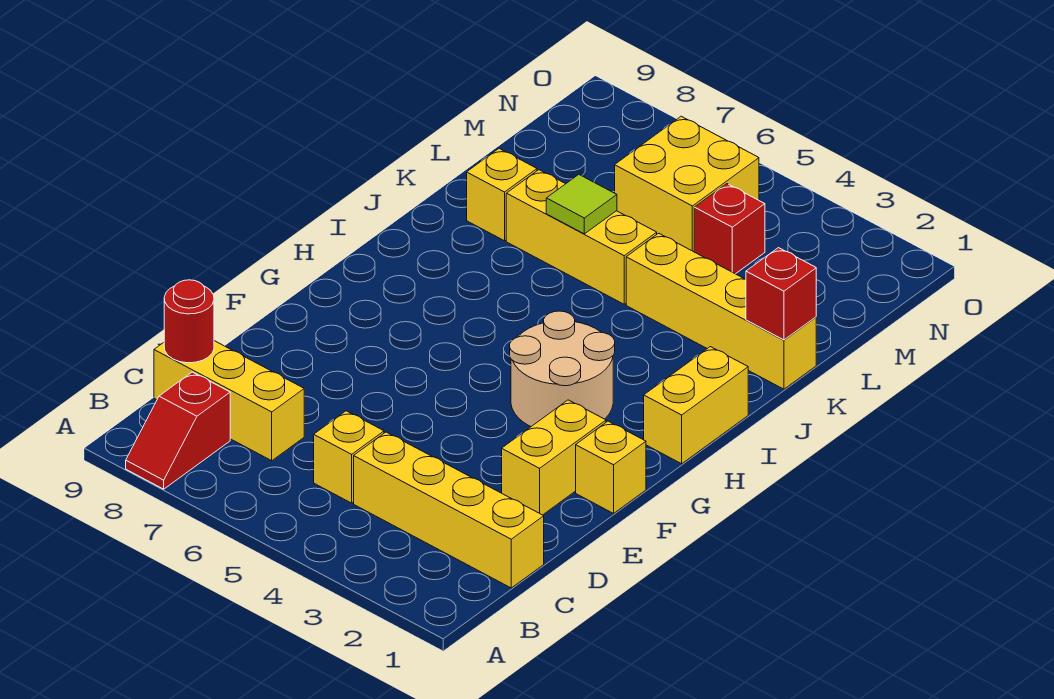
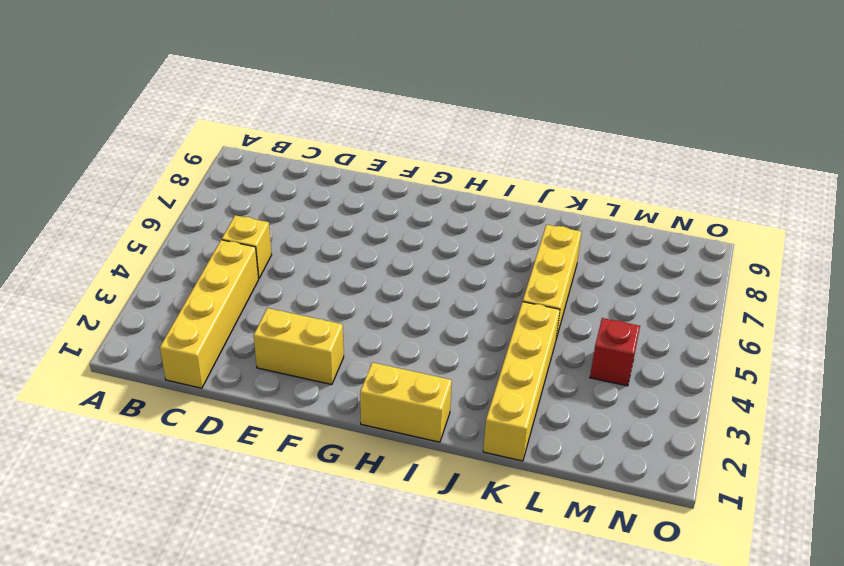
none -> red 1x2 slope [126,372,230,489]
none -> yellow 1x3 brick [154,341,304,461]
none -> yellow 1x1 brick [576,421,646,513]

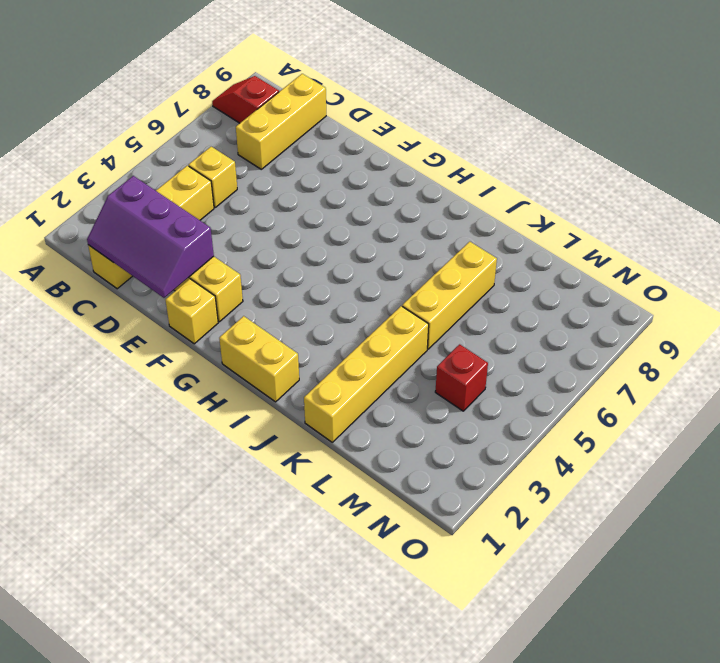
purple 2x3 slope [87,176,214,298] -> none
none -> tan 2x2 round brick [510,311,615,426]
none -> yellow 1x1 brick [467,149,537,241]
none -> yellow 2x2 brick [615,116,759,252]

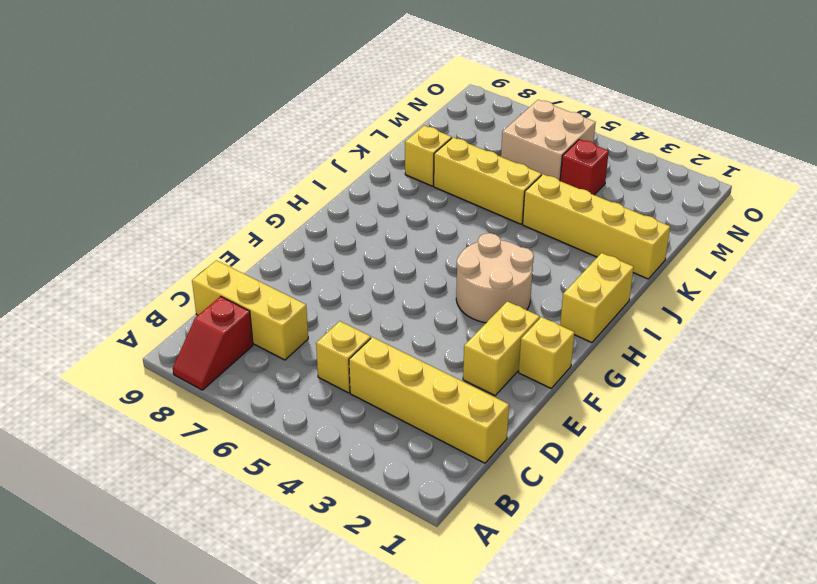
tan 2x2 brick [501,100,596,181] -> yellow 2x2 brick [615,116,759,252]
none -> red 1x1 round brick [164,280,214,363]
none -> red 1x1 brick [746,248,816,340]
none -> lime 1x1 tile [546,175,617,234]

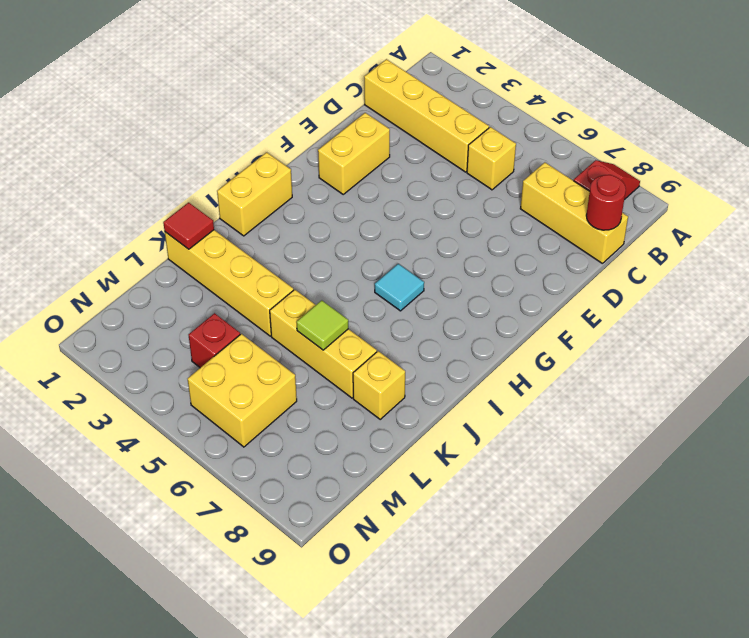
cyan 1x1 tile [375,264,424,311] -> none
red 1x1 tile [163,202,214,249] -> red 1x1 brick [746,248,816,340]
none -> yellow 1x1 brick [576,421,646,513]
none -> tan 2x2 round brick [510,311,615,426]

